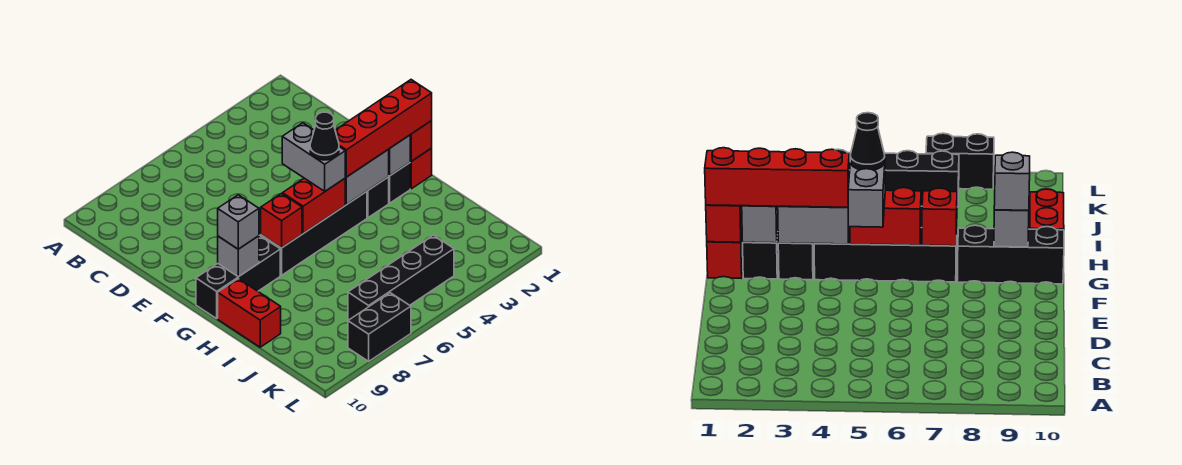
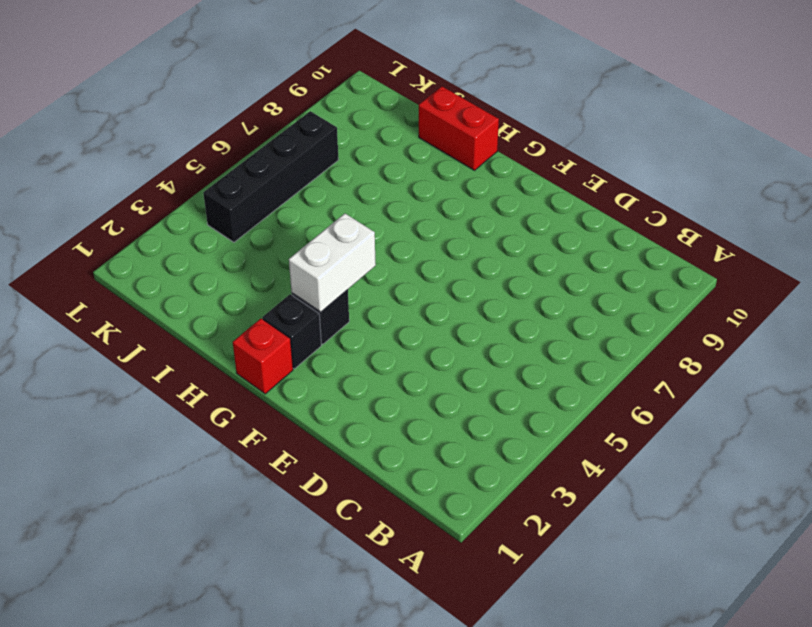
white 1x2 brick [289,214,376,312] -> grey 1x2 brick [345,150,389,205]
none -> black 1x4 brick [261,191,367,275]
none -> black 1x3 brick [196,236,280,319]
none -> black 1x2 brick [348,293,411,361]

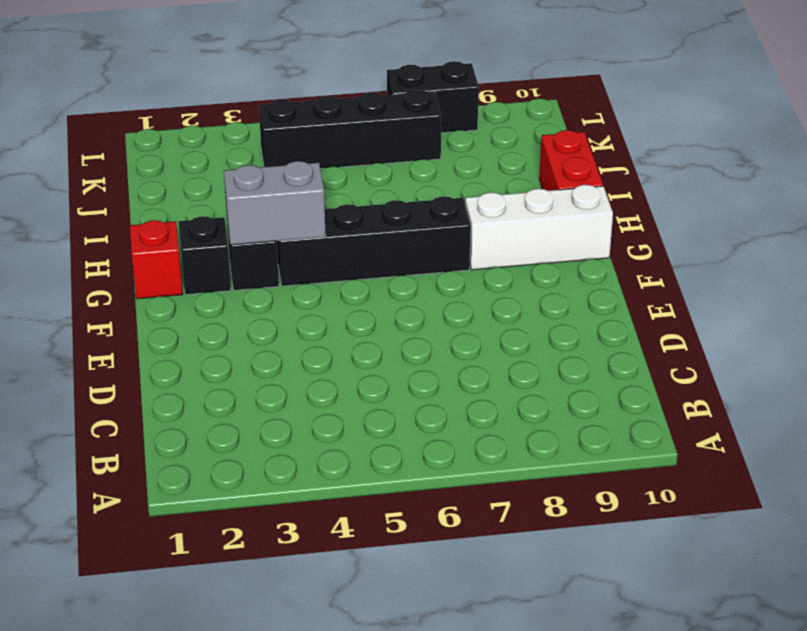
white 1x3 brick [465,185,613,270] -> black 1x3 brick [196,236,280,319]
none -> red 1x1 brick [410,121,432,161]
none -> grey 1x1 brick [388,135,410,176]
none -> red 1x2 brick [282,178,345,233]

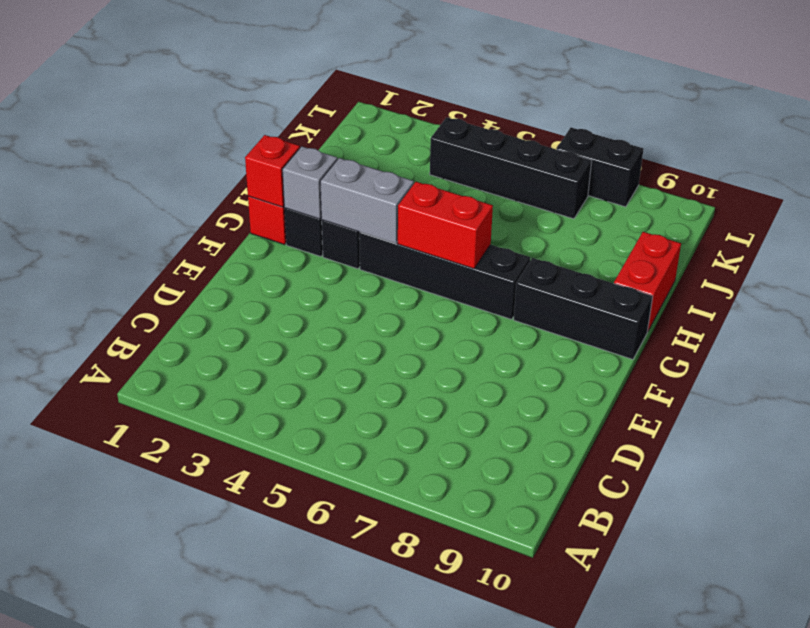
none -> red 1x1 brick [261,194,302,248]
none -> grey 1x1 brick [218,236,259,277]
none -> grey 1x2 brick [282,123,345,191]

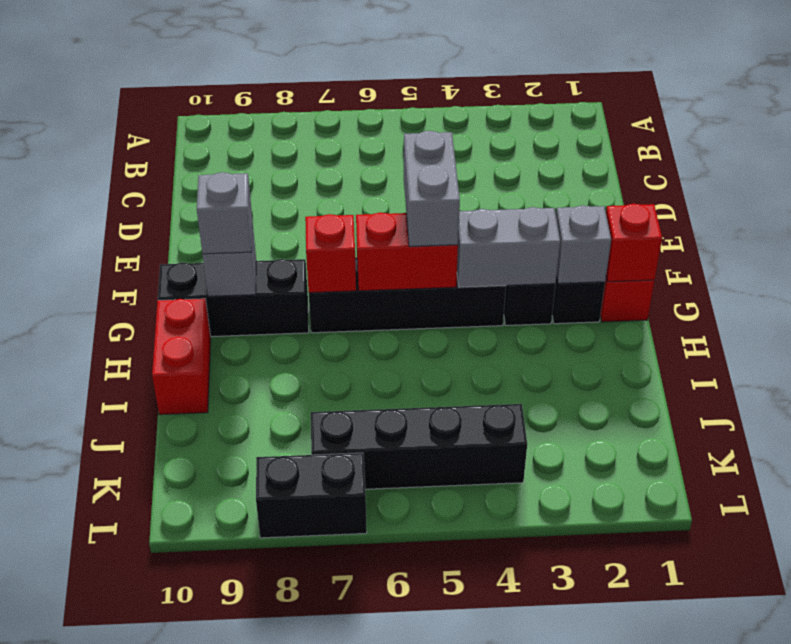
none -> red 1x4 brick [335,80,432,177]
none -> black 1x1 cone [310,112,339,160]

